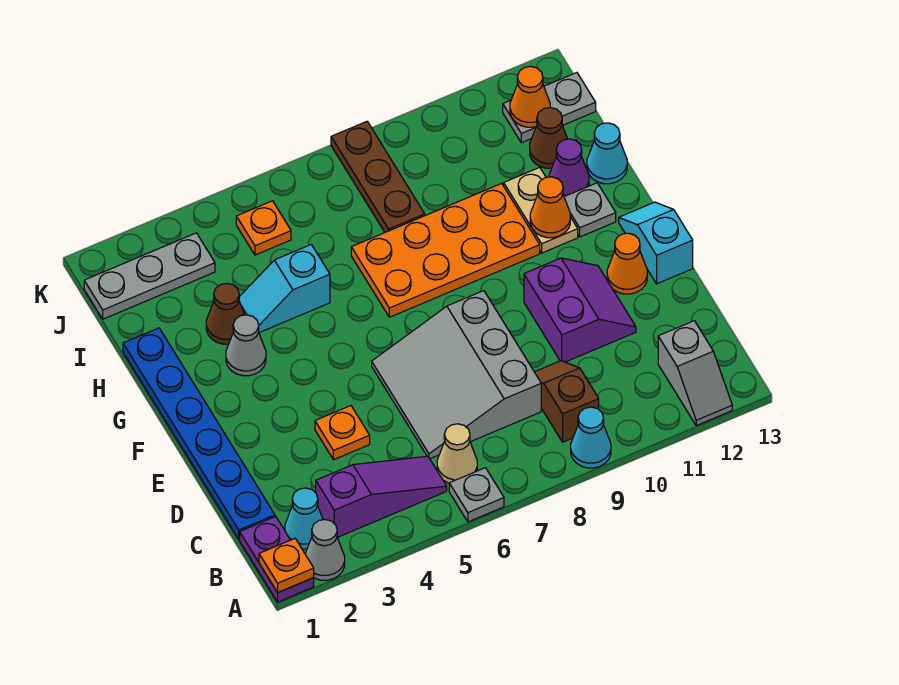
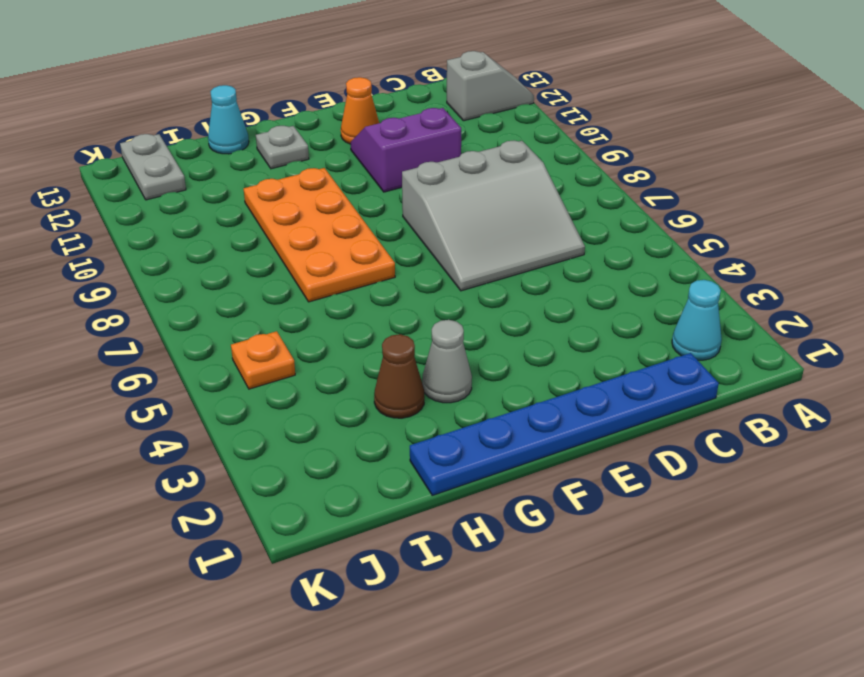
none -> purple 1x2 plate [240,517,314,602]
none -> grey 1x1 cone [305,520,345,580]
none -> grey 1x1 plate [449,468,504,522]
none -> cyan 1x1 cone [571,407,611,468]

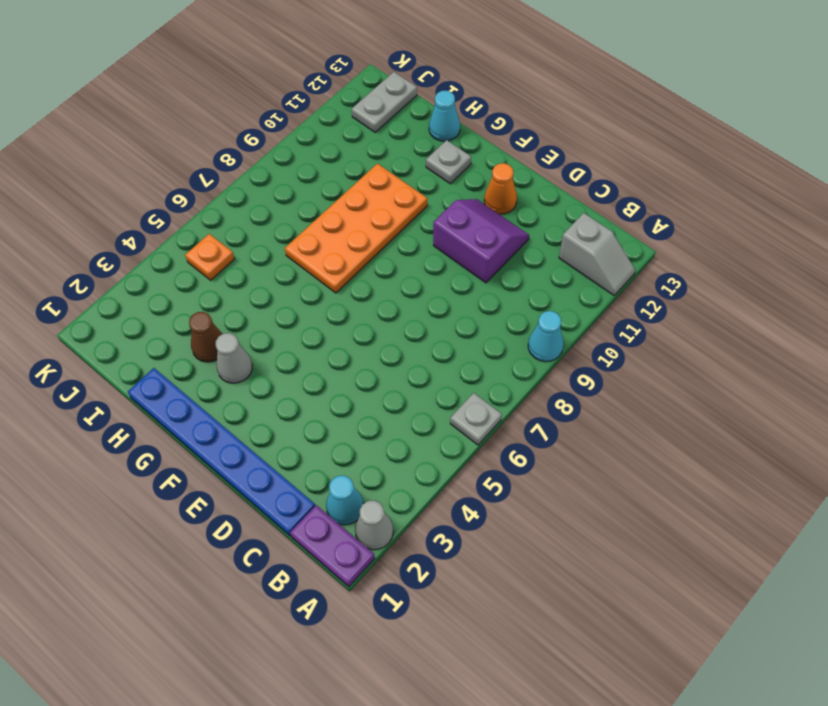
none -> purple 1x3 slope [316,456,447,537]
none -> tan 1x1 cone [437,424,477,483]
none -> brown 1x2 slope [535,361,599,442]
none -> grey 3x3 slope [372,291,541,459]

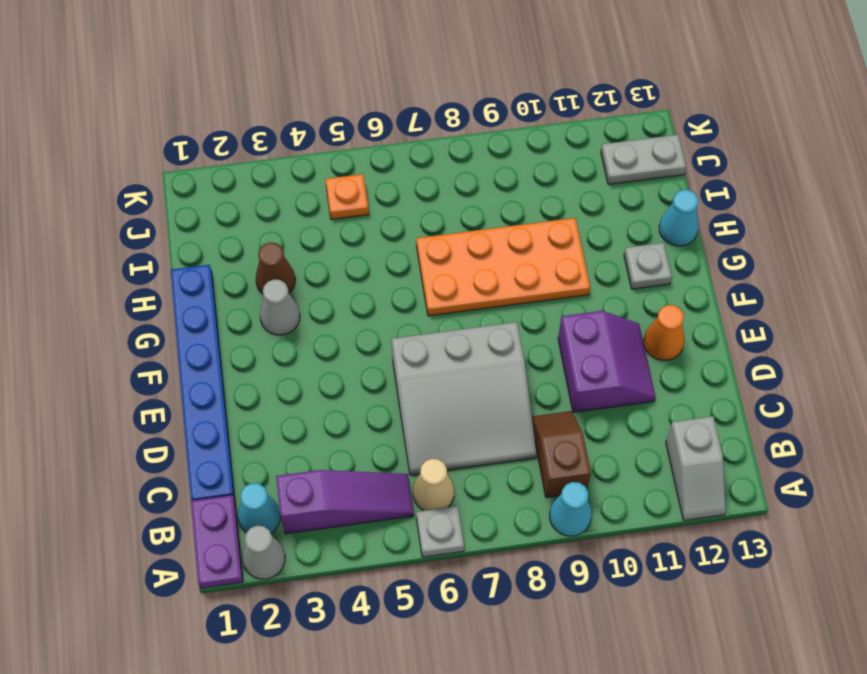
grey 3x3 slope [392,322,537,475] -> grey 3x3 slope turned to [372,291,541,459]
none -> orange 1x1 plate [315,406,370,460]
none -> cyan 1x2 slope [619,202,693,284]
none -> tan 1x2 plate [504,167,578,253]
none -> cyan 1x2 slope [239,245,330,333]

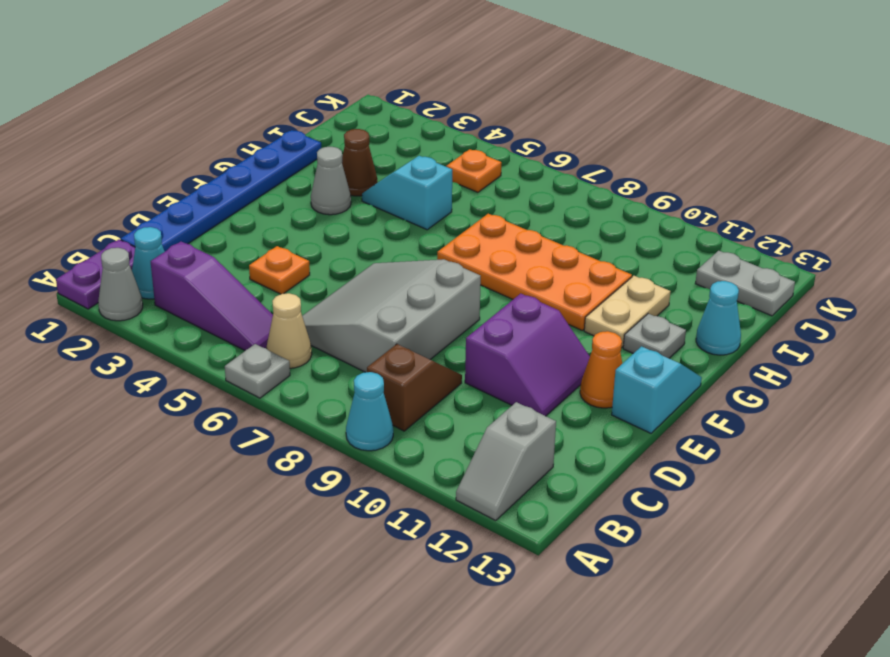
none -> purple 1x1 cone [549,139,589,197]
none -> brown 1x3 plate [331,122,425,232]
none -> brown 1x1 cone [530,108,567,168]
none -> grey 1x3 plate [84,233,215,319]

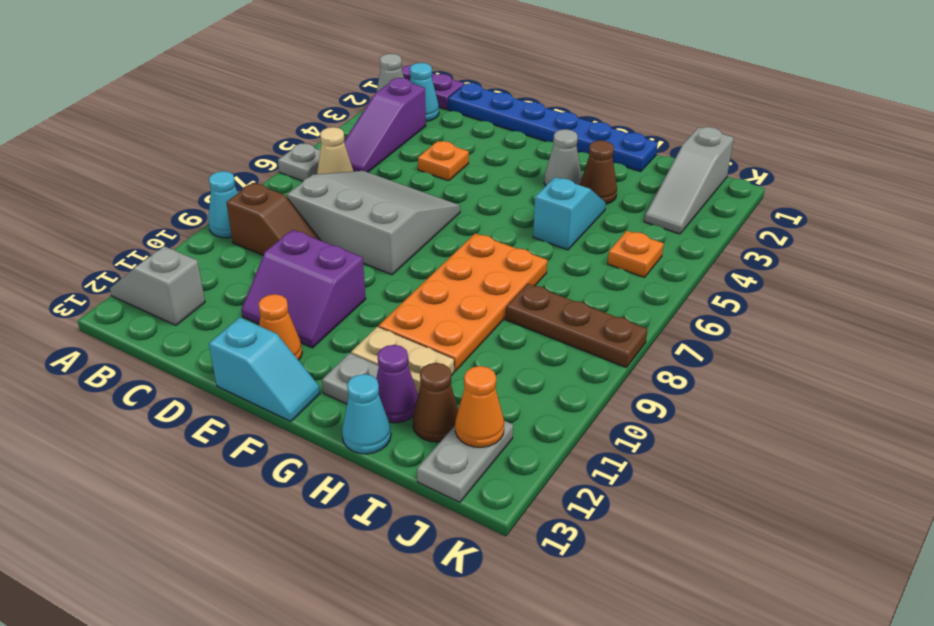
grey 1x3 slope [644,127,734,234] -> grey 1x3 plate [84,233,215,319]
none -> orange 1x1 plate [259,539,314,592]
none -> orange 1x1 cone [530,177,570,238]

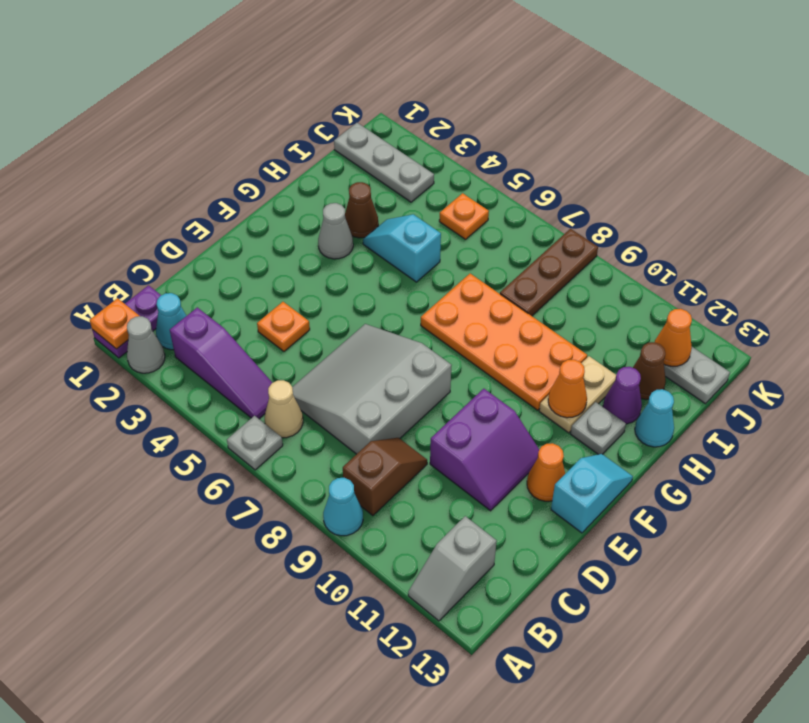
none -> blue 1x6 plate [123,328,275,539]

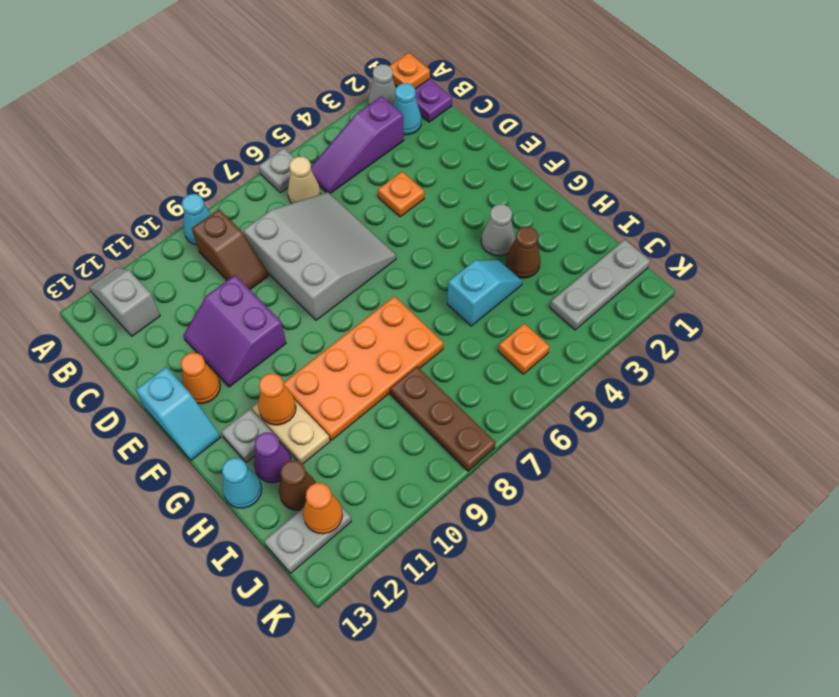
none -> blue 1x6 plate [123,328,275,539]

